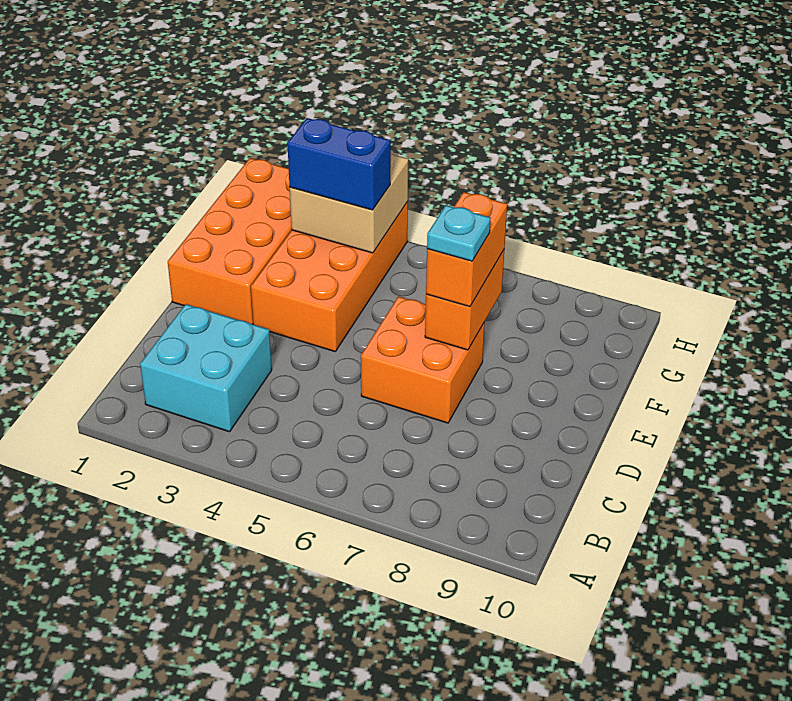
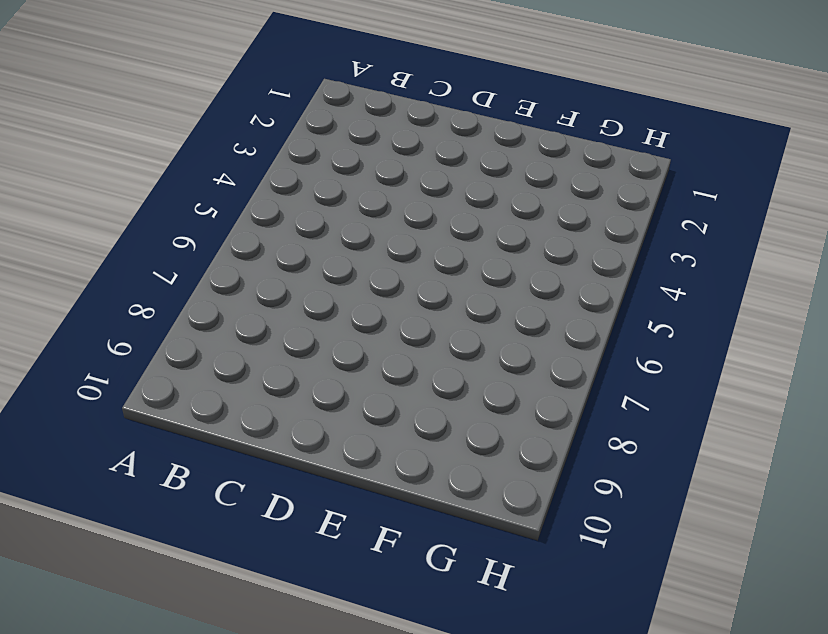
none -> cyan 2x2 brick [140,304,272,432]
none -> orange 2x2 brick [361,296,485,423]

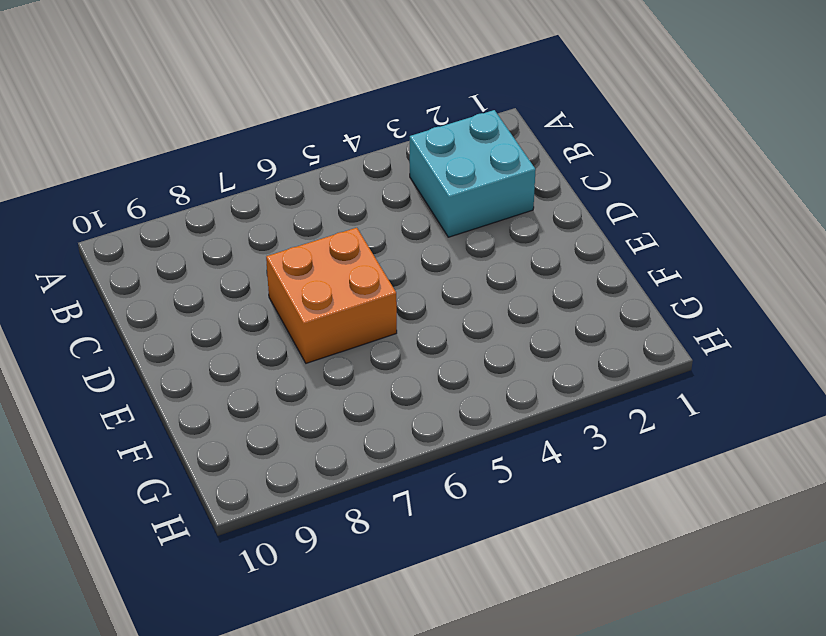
none -> orange 2x4 brick [168,158,291,324]
none -> orange 2x4 brick [251,202,408,351]

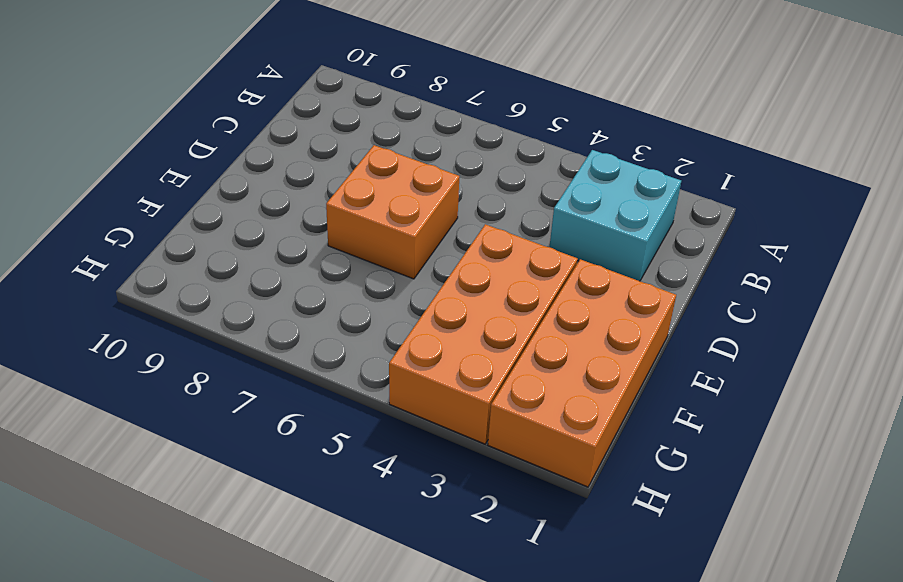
none -> orange 1x2 brick [425,250,504,350]
none -> tan 2x2 brick [290,154,408,253]

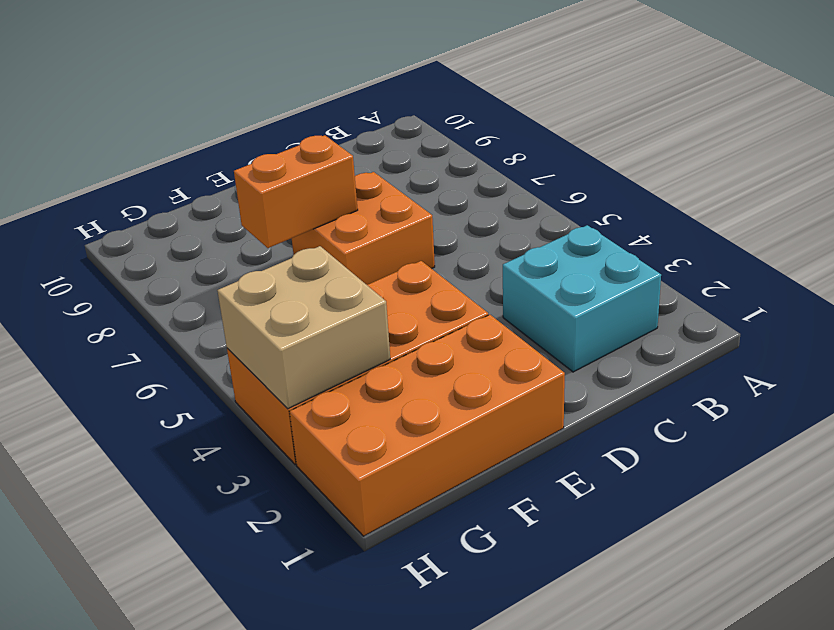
none -> orange 1x2 brick [426,192,507,307]
none -> blue 1x2 brick [287,118,391,210]

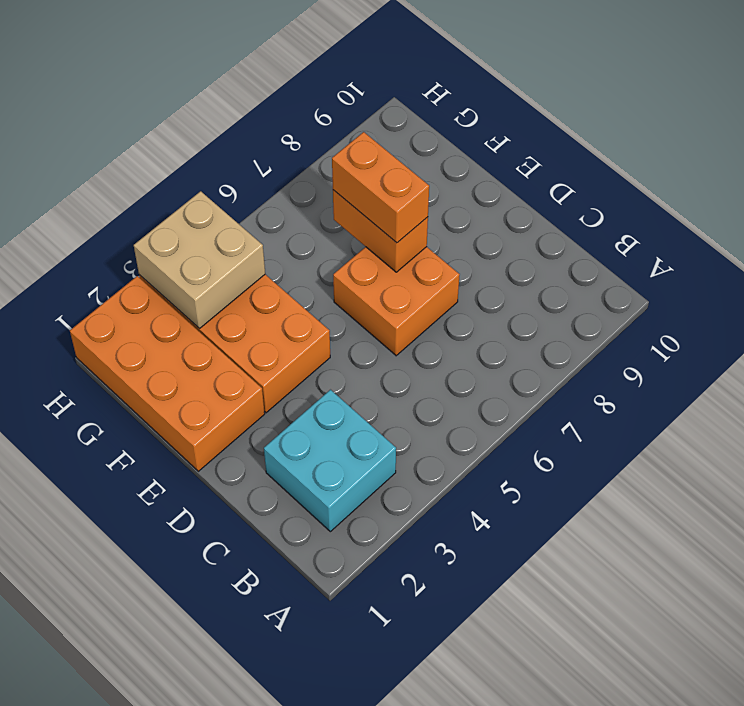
none -> blue 1x2 brick [287,118,391,210]
none -> cyan 1x1 plate [427,205,491,261]

